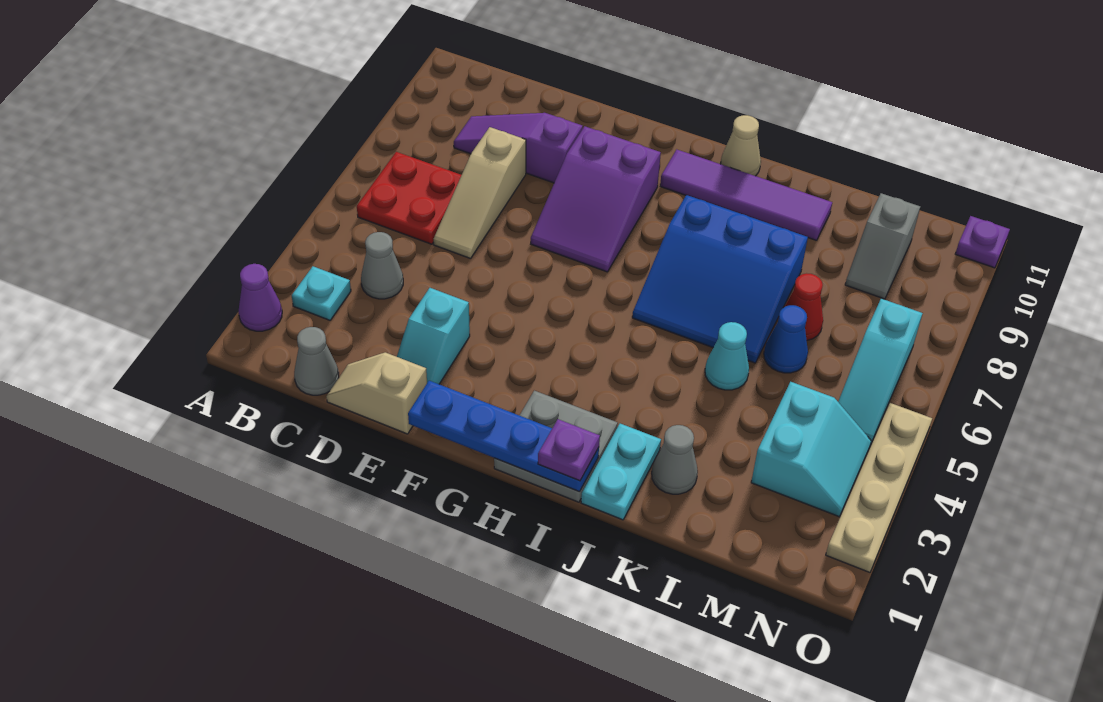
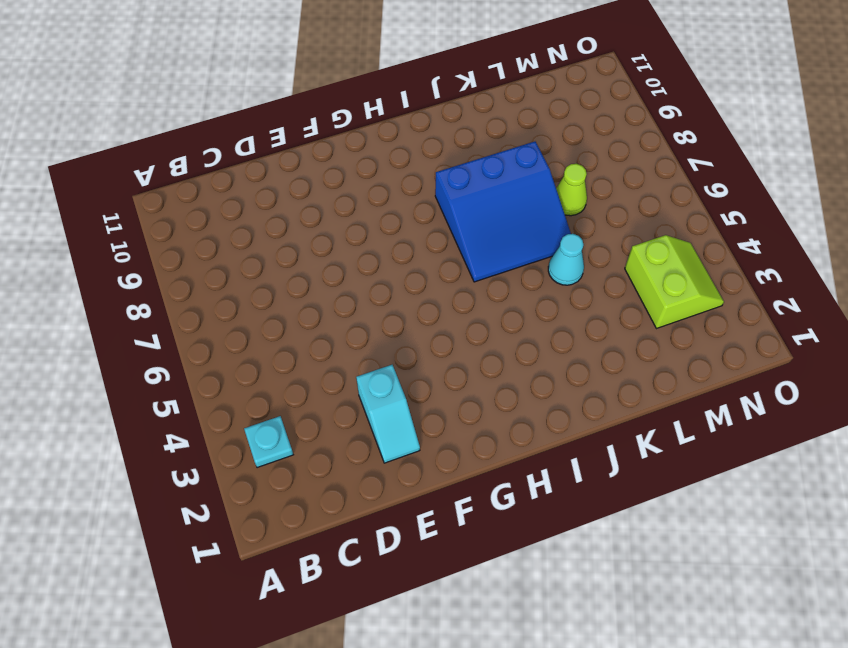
lime 1x1 cone [556,164,587,216] -> red 1x1 cone [785,273,823,340]
lime 2x2 slope [625,235,724,328] -> cyan 2x2 slope [751,382,871,517]
none -> purple 1x1 cone [239,264,282,331]
none -> red 2x2 plate [357,152,461,244]
none -> grey 1x1 cone [294,327,339,395]

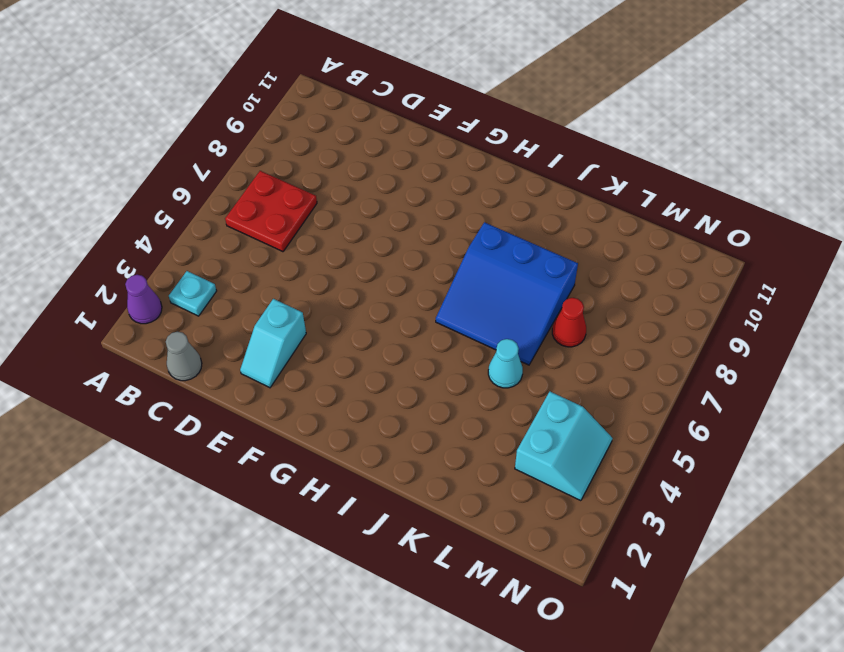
none -> grey 1x1 cone [361,232,403,299]
none -> purple 1x3 slope [454,113,583,183]
none -> tan 1x2 slope [327,352,427,434]

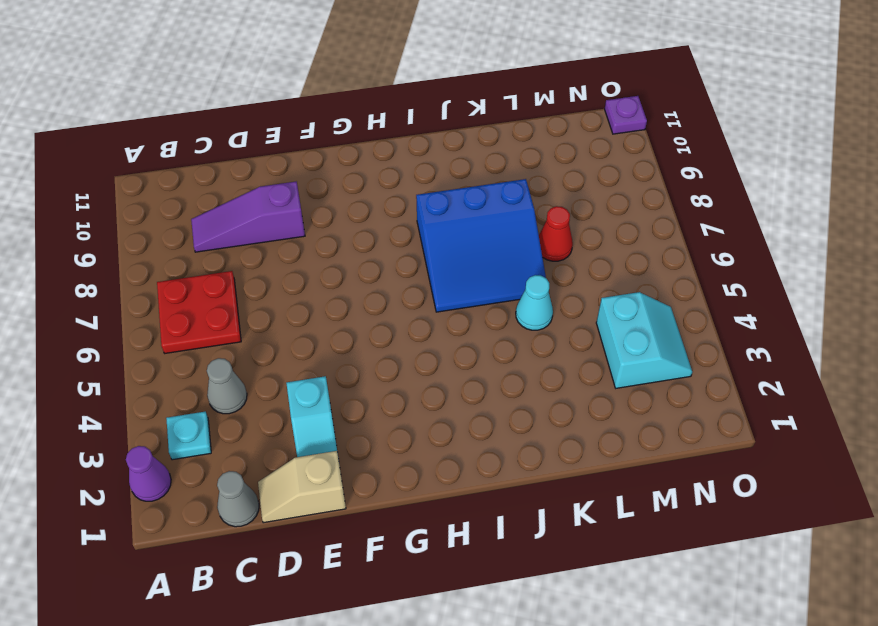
none -> tan 1x3 slope [434,127,526,258]
none -> purple 2x3 slope [531,126,661,272]
none -> grey 2x2 plate [494,391,618,502]

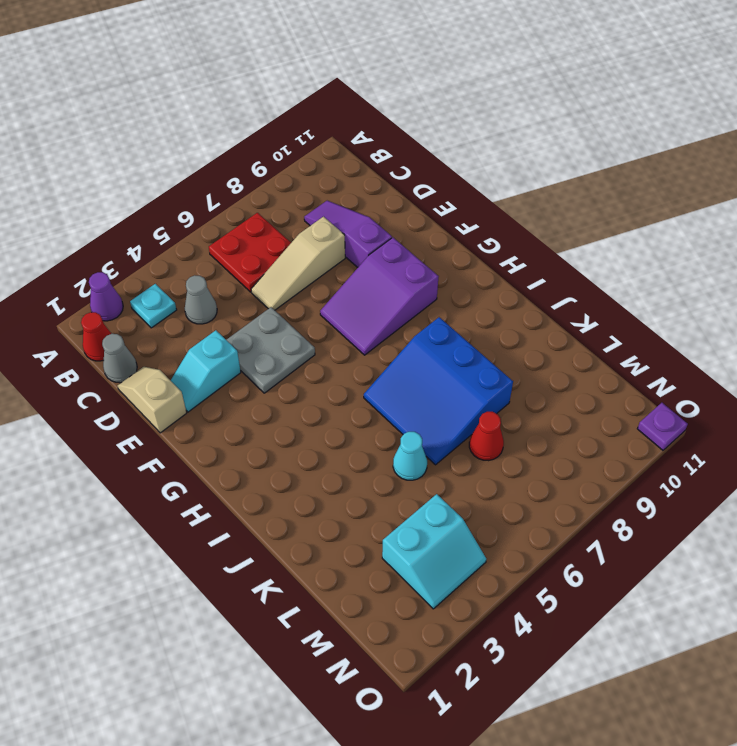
red 1x1 cone [81,312,111,361] -> none
grey 2x2 plate [227,307,315,393] -> grey 2x2 plate moved to [494,391,618,502]
none -> purple 1x4 tile [660,150,832,241]
none -> tan 1x1 cone [721,115,761,176]
none -> cyan 1x2 plate [581,424,661,520]

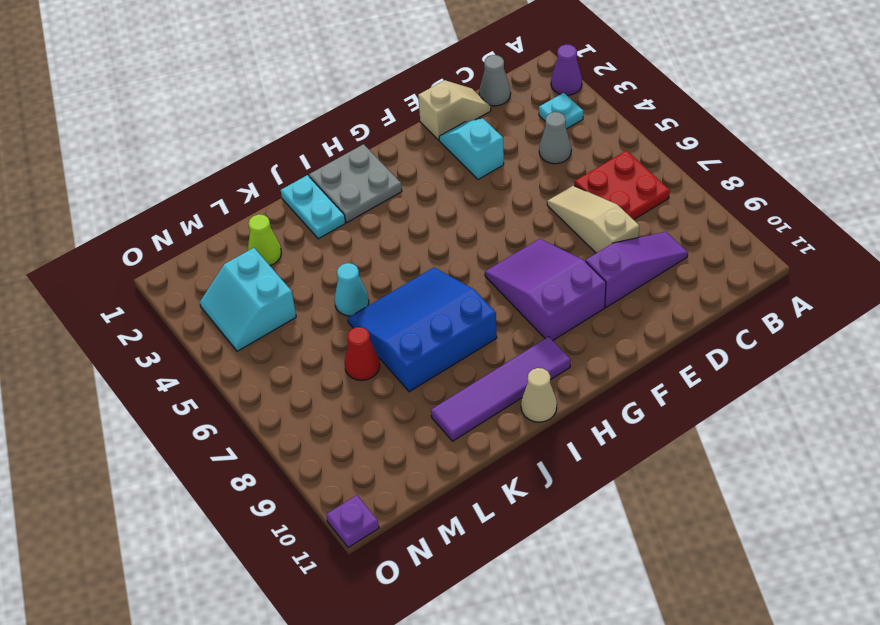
lime 1x1 cone [248,214,281,265] -> none
none -> grey 1x1 cone [652,425,698,494]
none -> blue 1x1 cone [764,305,808,373]
none -> grey 1x2 slope [845,193,920,299]

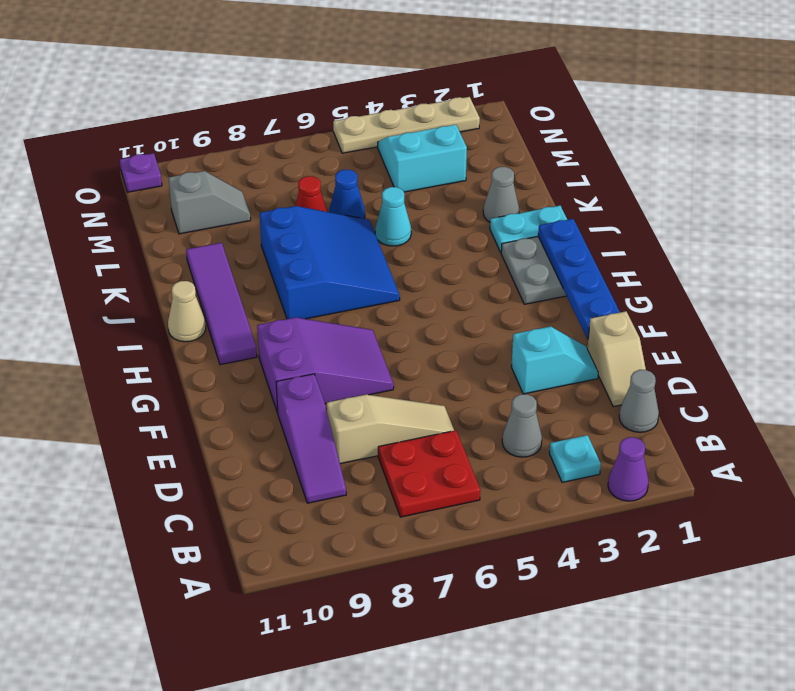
none -> cyan 1x3 slope [838,299,923,443]
none -> purple 1x1 plate [538,419,600,481]

